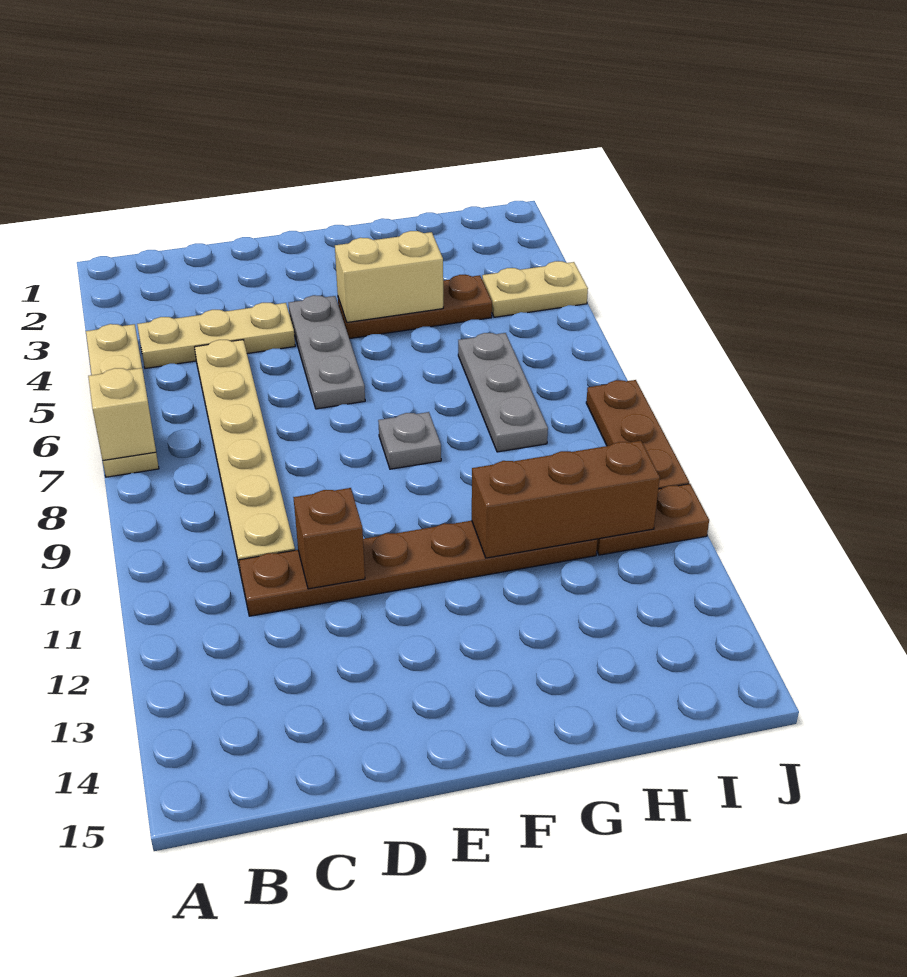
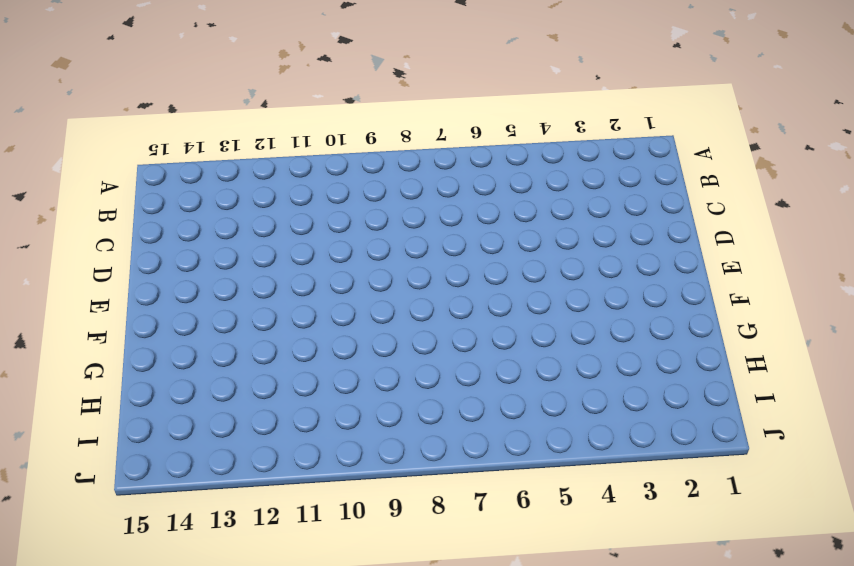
none -> tan 1x4 plate [86,324,159,477]
none -> tan 1x3 plate [137,303,295,368]
none -> tan 1x6 plate [195,340,295,574]

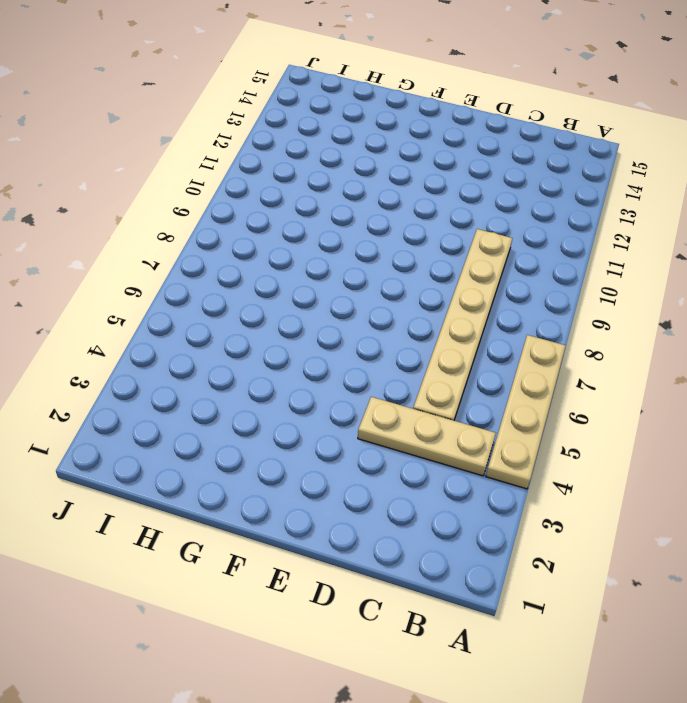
none -> brown 1x6 plate [239,521,597,616]
none -> grey 1x3 plate [289,295,365,409]
none -> brown 1x3 plate [338,275,492,339]

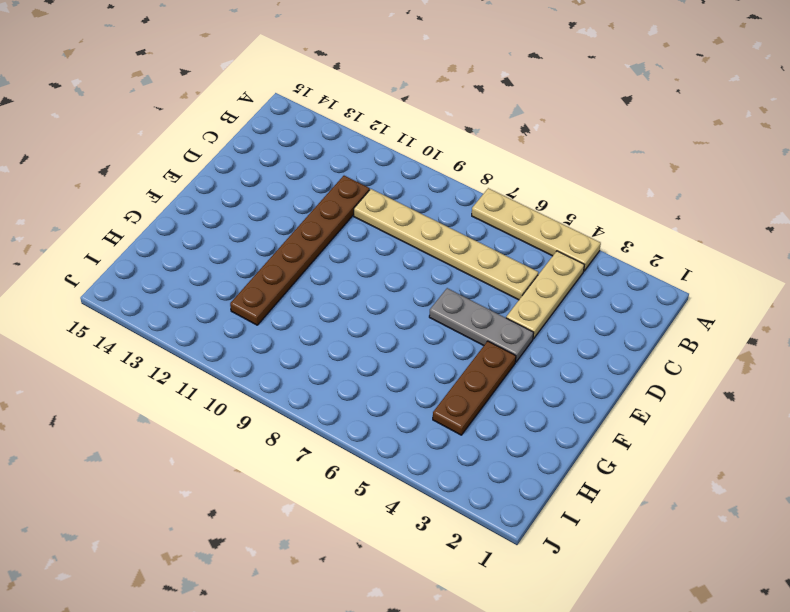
none -> grey 1x1 plate [378,412,441,469]
none -> grey 1x3 plate [458,333,548,452]
none -> tan 1x2 plate [482,261,588,317]

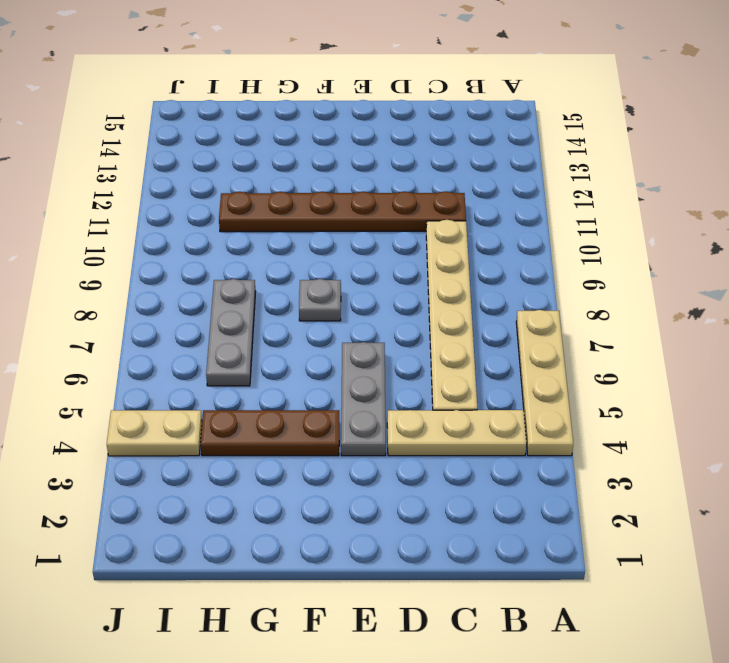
none -> brown 1x2 plate [597,484,709,555]
none -> brown 1x3 plate [586,380,689,489]
none -> tan 1x1 brick [88,368,156,461]

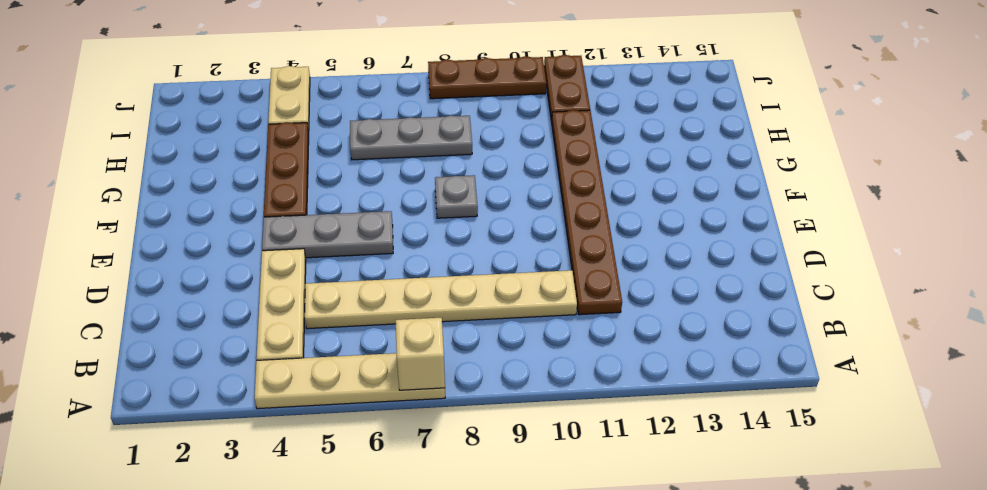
none -> brown 1x1 brick [293,488,365,589]
none -> tan 1x2 brick [335,231,443,322]
none -> brown 1x3 brick [472,441,660,558]

